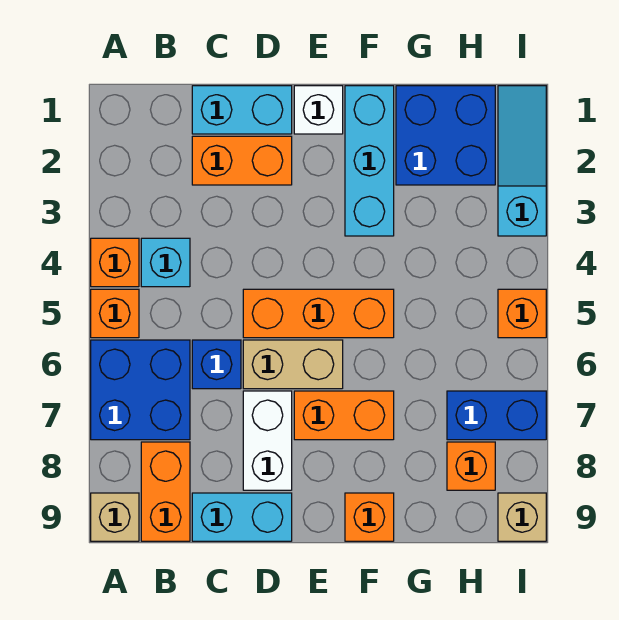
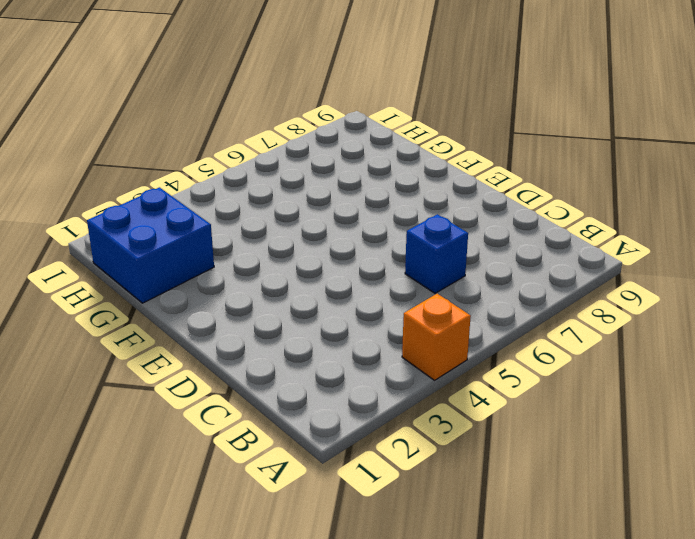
none -> orange 1x1 brick [91,289,139,338]
none -> blue 2x2 brick [91,340,190,440]
none -> tan 1x1 brick [91,493,139,541]

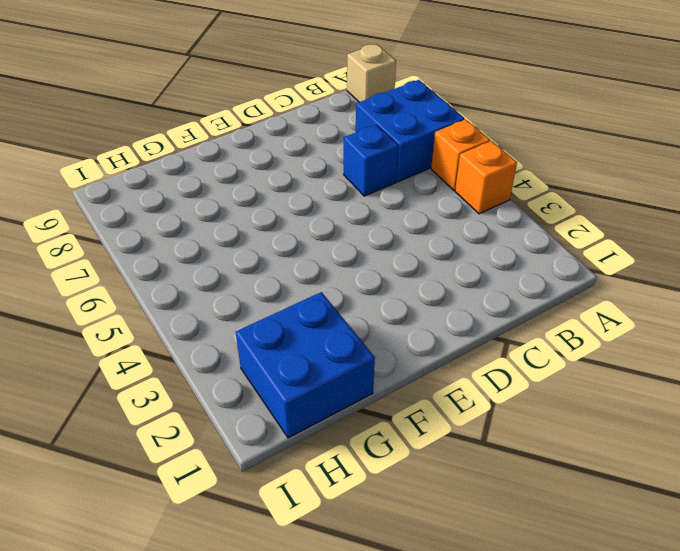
none -> cyan 1x1 brick [141,238,190,287]
none -> orange 1x2 brick [141,442,190,541]
none -> cyan 1x2 brick [192,86,292,134]

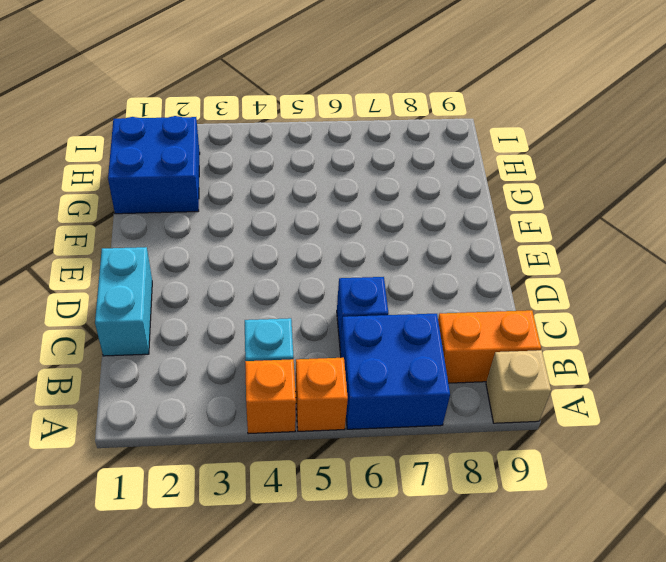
none -> orange 1x2 brick [192,136,292,185]
none -> cyan 1x2 brick [192,493,292,541]
none -> orange 1x3 brick [243,289,394,338]

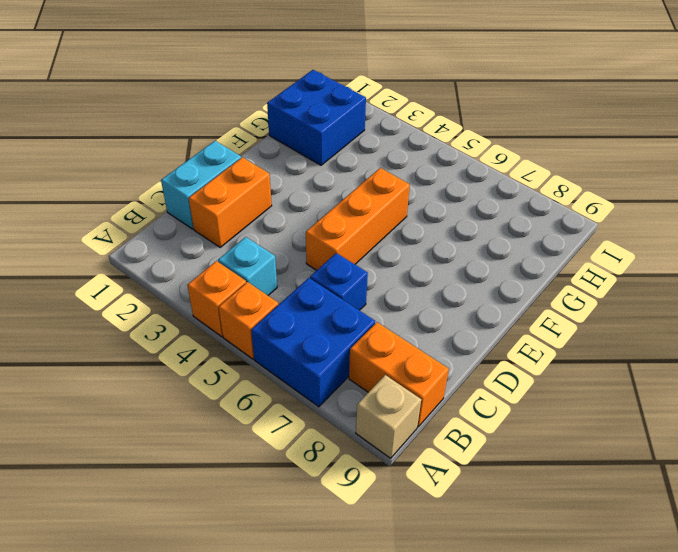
none -> cyan 1x2 brick [192,493,292,541]
none -> tan 1x2 brick [243,340,343,389]
none -> white 1x2 brick [243,391,292,490]

